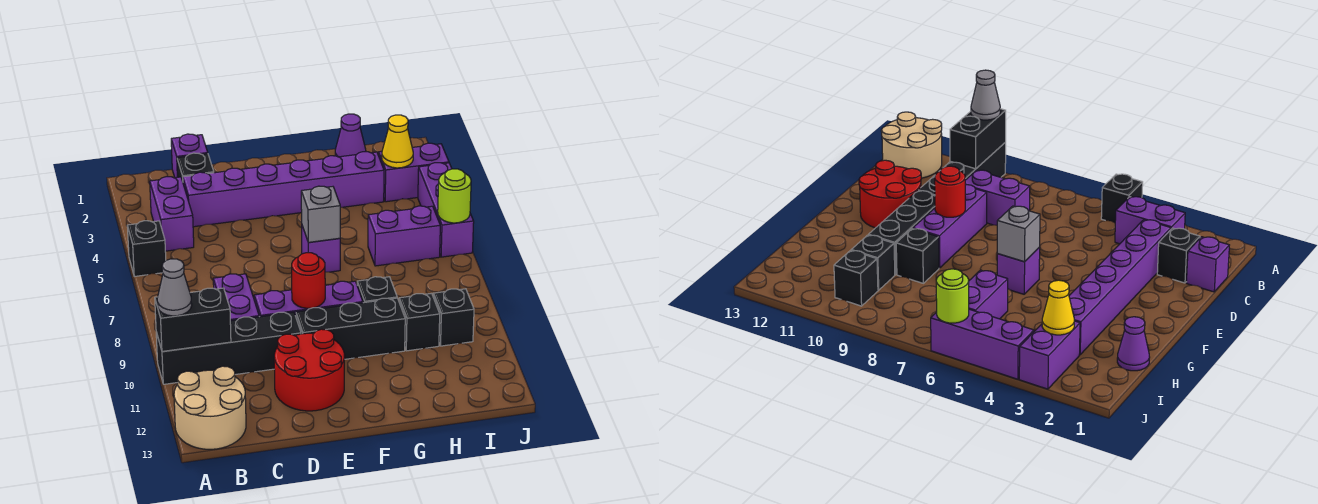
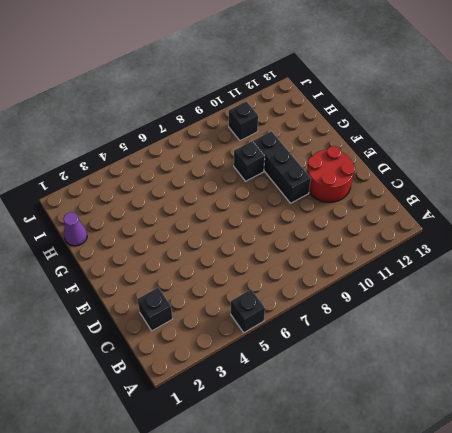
none -> black 1x4 brick [156,312,301,384]
none -> tan 2x2 round brick [174,366,246,449]
none -> purple 1x2 brick [150,176,194,251]

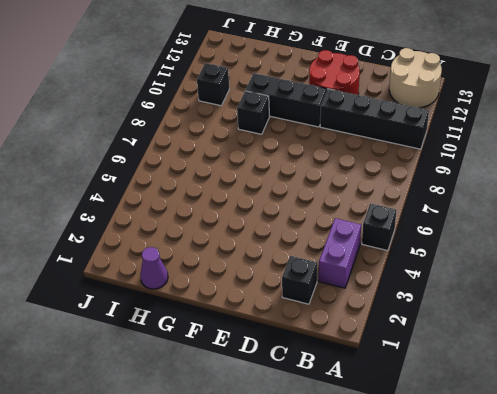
none -> purple 1x1 brick [171,134,208,178]
none -> purple 1x6 brick [183,152,384,227]
none -> purple 1x2 brick [213,274,259,321]

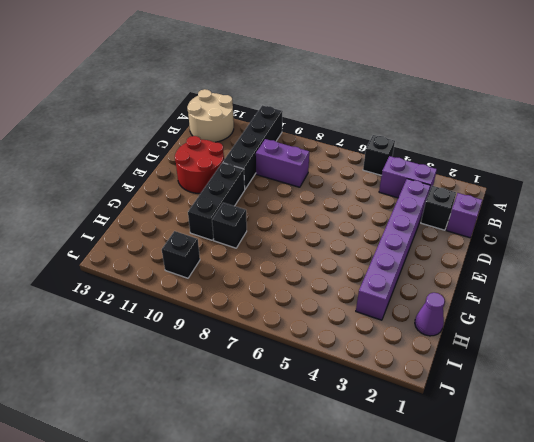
none -> purple 1x3 brick [254,281,363,317]
none -> purple 1x1 brick [302,226,340,272]
none -> purple 1x2 brick [368,206,440,266]

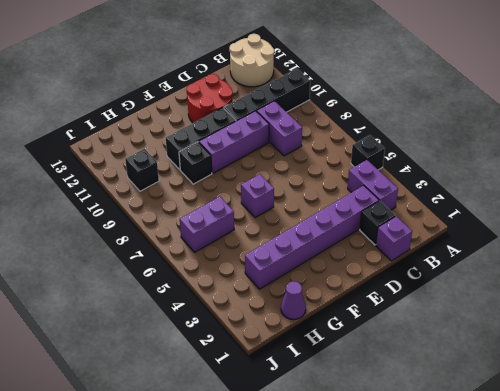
none -> black 1x1 brick [399,293,440,351]
none -> purple 1x2 brick [379,143,449,202]
none -> purple 1x3 brick [418,163,474,257]

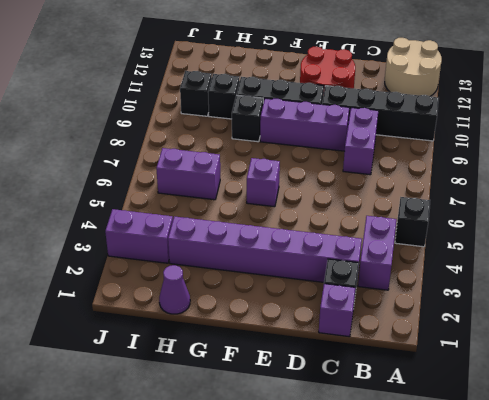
none -> purple 1x3 brick [418,163,474,257]
none -> black 1x2 brick [155,288,231,352]
none -> red 1x1 round brick [292,253,325,308]

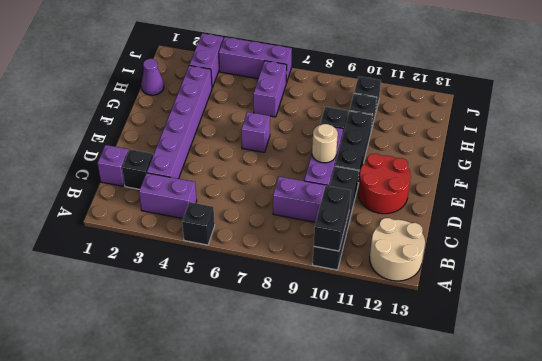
tan 1x1 round brick [312,124,338,163] -> red 1x1 round brick [292,253,325,308]
none -> grey 1x1 brick [301,186,340,242]
none -> yellow 1x1 cone [382,115,413,168]
none -> lime 1x1 round brick [438,169,471,223]

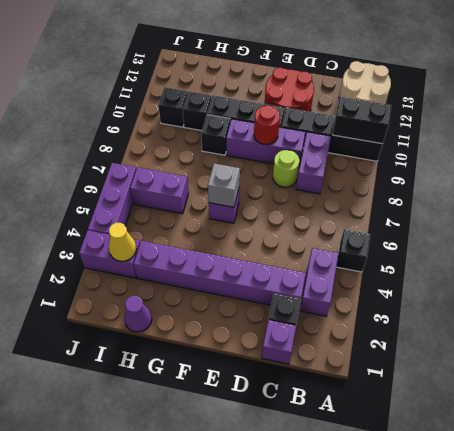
lime 1x1 round brick [273,150,299,187] -> lime 1x1 round brick moved to [438,169,471,223]
none -> grey 1x1 cone [157,259,192,316]

